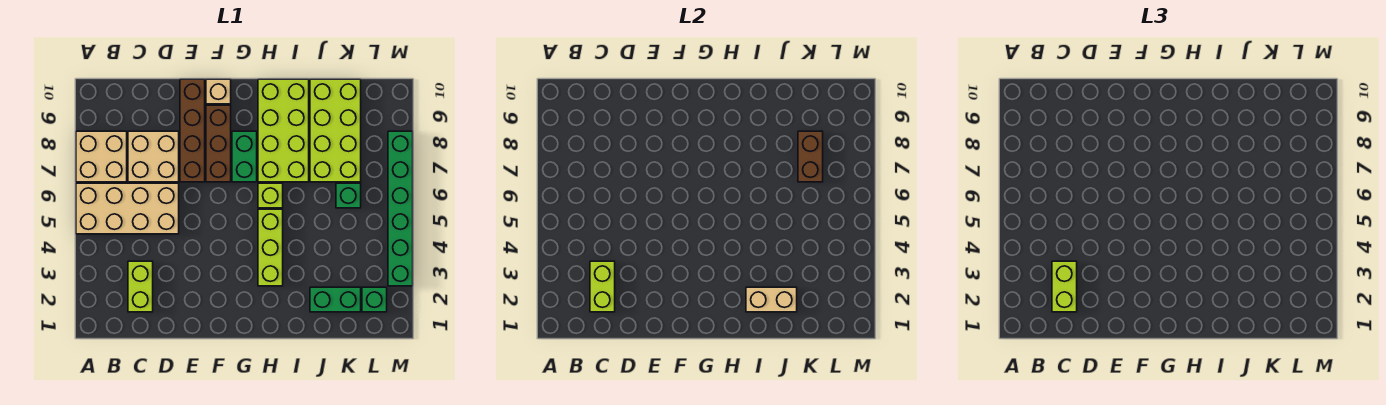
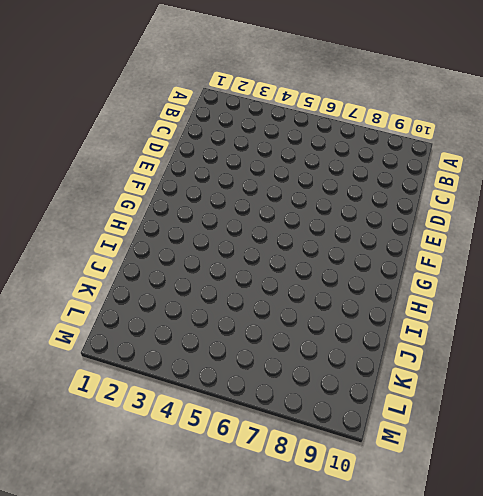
none -> tan 2x4 brick [76,183,179,234]
none -> tan 2x2 brick [76,131,127,182]
none -> lime 1x2 brick [128,261,153,312]

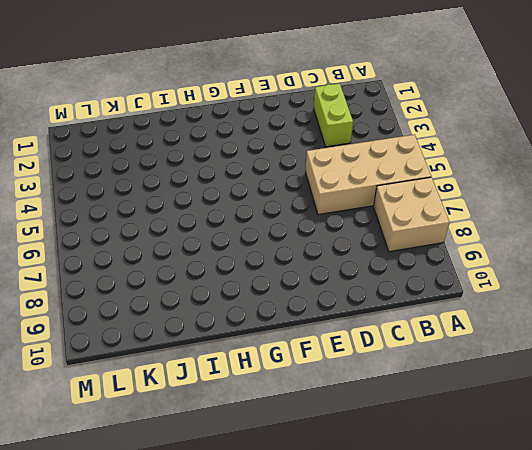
none -> tan 2x2 brick [128,131,179,182]
none -> brown 1x4 brick [180,79,205,182]
none -> brown 1x3 brick [206,105,231,182]

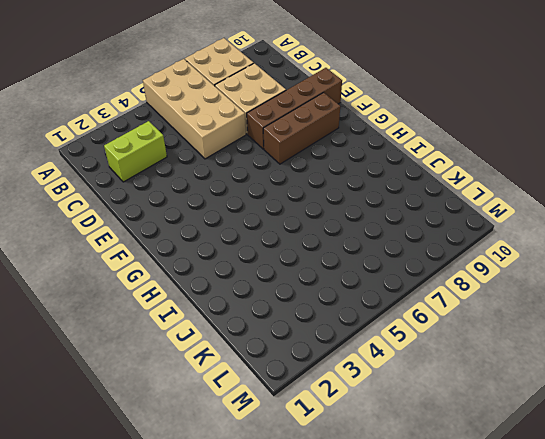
none -> tan 1x1 brick [206,79,231,104]
none -> green 1x2 brick [232,131,257,182]
none -> lime 1x3 brick [258,209,283,286]

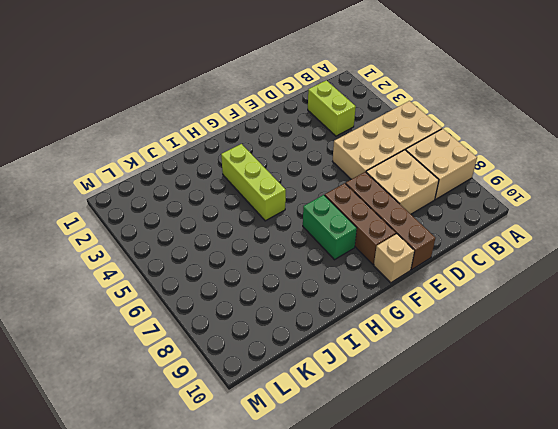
none -> lime 1x1 brick [258,183,283,208]
none -> lime 2x4 brick [258,79,309,182]
none -> green 1x2 brick [310,287,361,312]

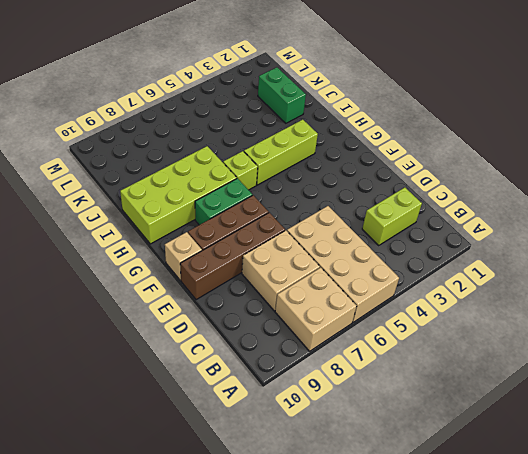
none -> lime 2x4 brick [310,79,361,182]
none -> green 1x1 brick [336,183,361,208]
none -> green 1x1 brick [362,287,387,312]

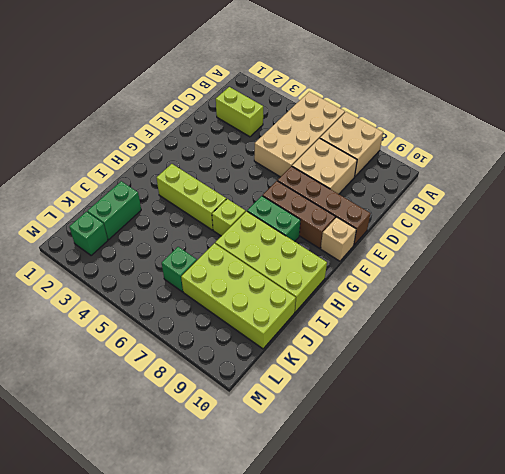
none -> green 1x6 brick [388,131,413,286]
none -> lime 1x2 brick [590,261,615,312]
none -> tan 1x2 brick [746,287,797,312]

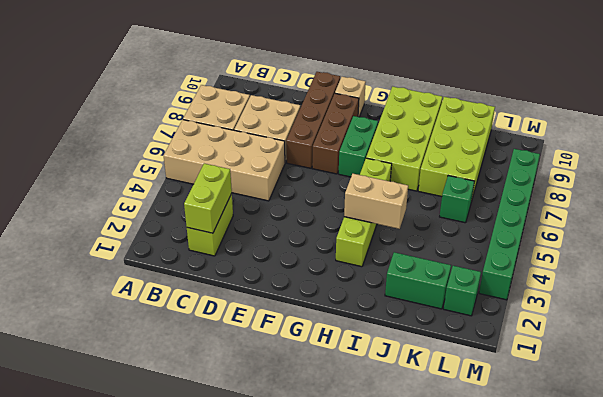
tan 1x2 brick [344,174,408,229] -> tan 1x2 brick moved to [746,287,797,312]
none -> brown 1x2 brick [798,131,823,182]
none -> lime 1x2 brick [1052,261,1077,312]

